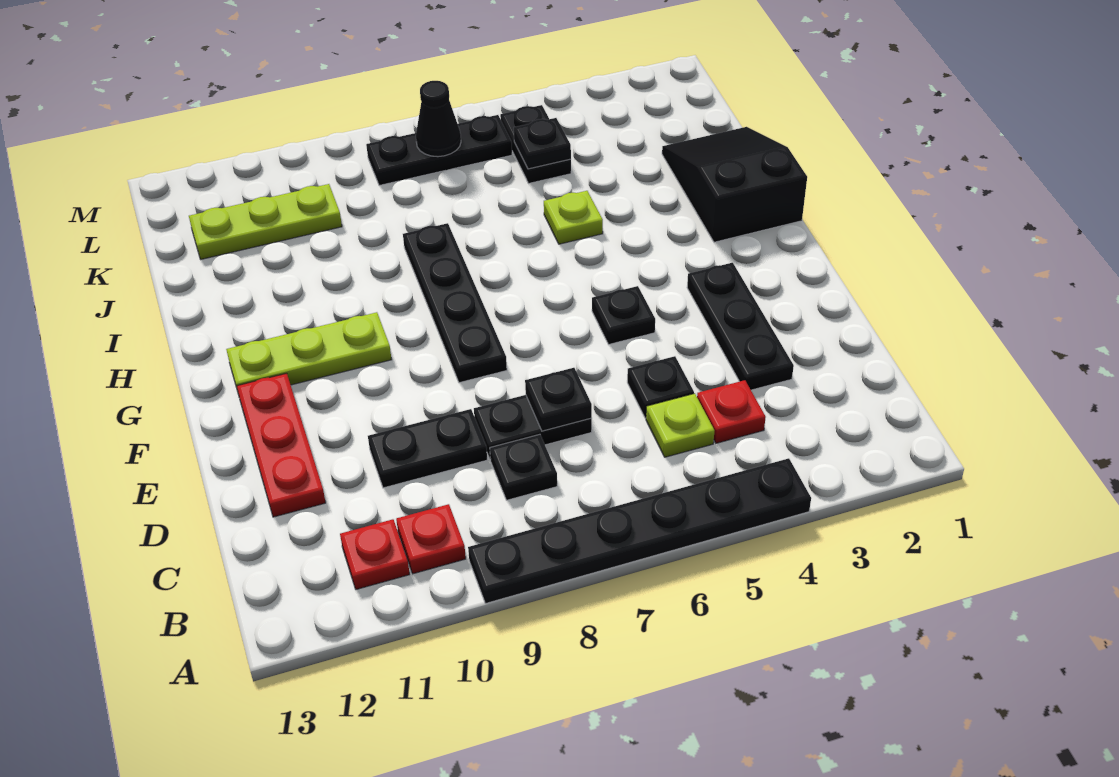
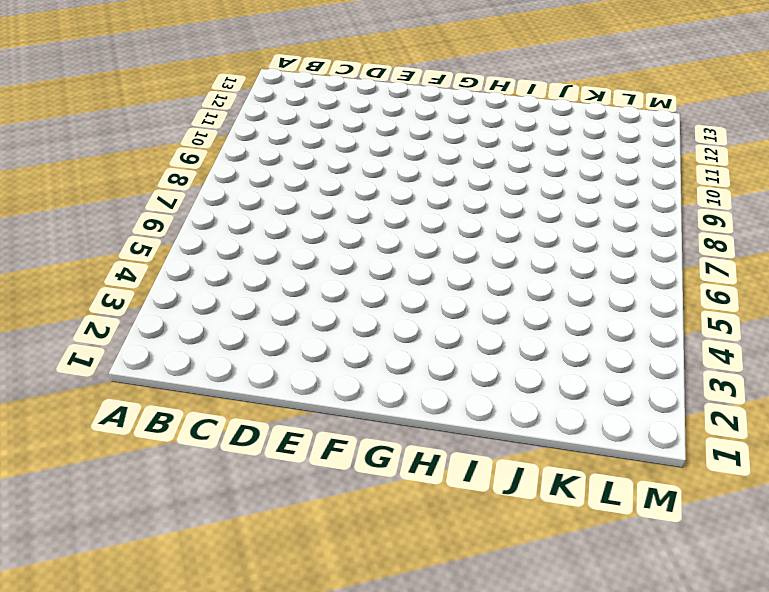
none -> black 1x6 plate [468,458,811,603]
none -> red 1x1 plate [396,504,466,574]
none -> red 1x1 plate [340,519,410,589]

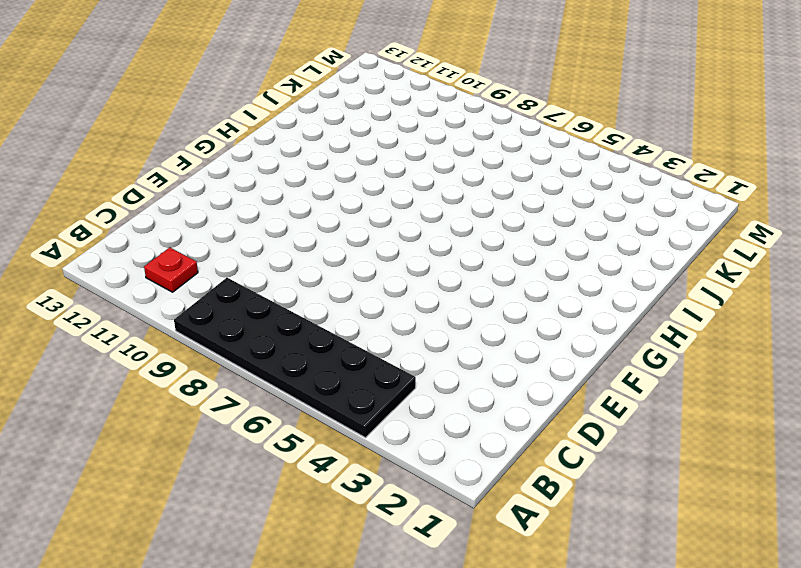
black 2x6 plate [174,278,416,438] -> black 1x6 plate [468,458,811,603]
none -> red 1x1 plate [396,504,466,574]
none -> red 1x1 plate [697,380,766,443]
none -> lime 1x1 plate [646,393,714,457]

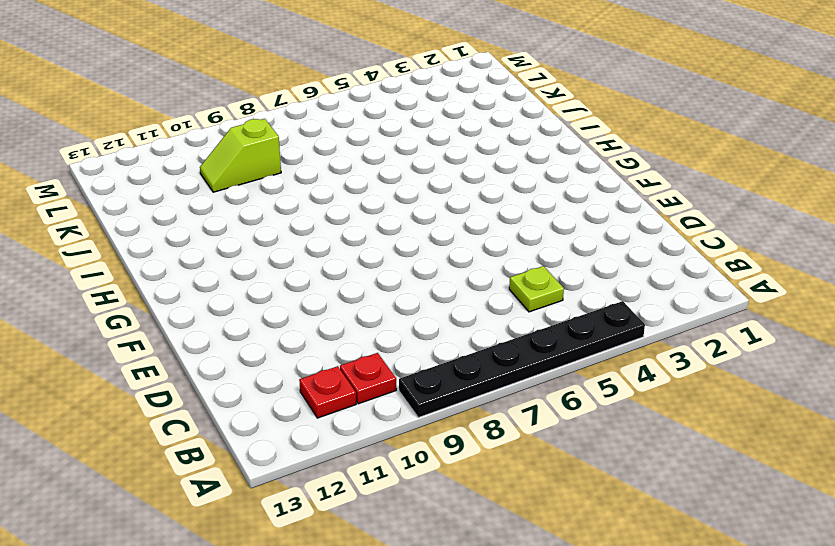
lime 1x2 slope [200,119,281,192] -> lime 1x3 plate [189,184,342,259]
none -> red 1x1 plate [697,380,766,443]
none -> black 1x1 plate [490,434,557,500]
none -> black 1x3 plate [687,263,794,390]

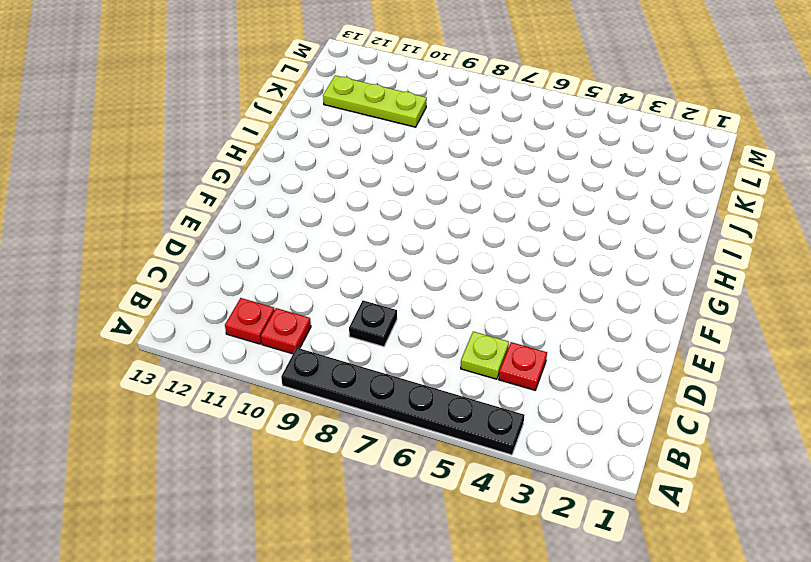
none -> black 1x3 plate [687,263,794,390]
none -> black 1x1 plate [627,356,694,418]
none -> black 1x2 plate [474,395,592,459]

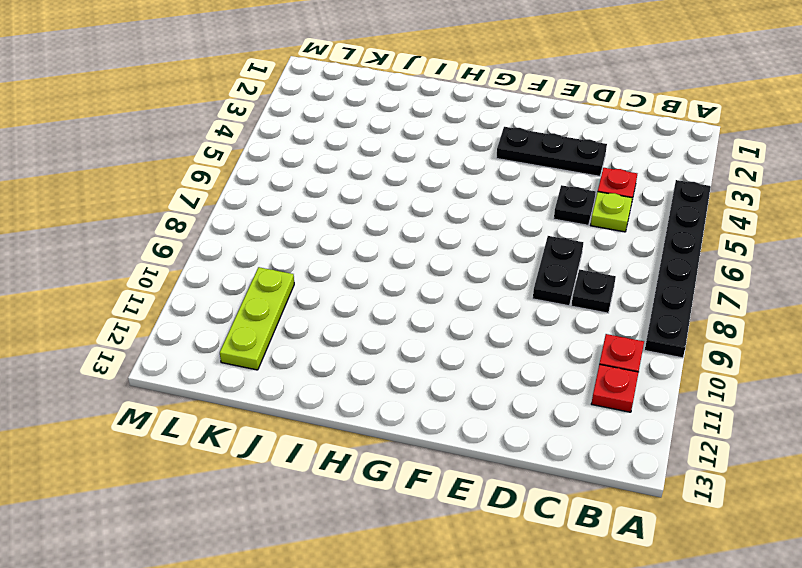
none -> black 1x2 plate [368,409,487,488]
none -> red 1x3 plate [237,373,326,517]
none -> black 1x1 plate [592,286,655,344]

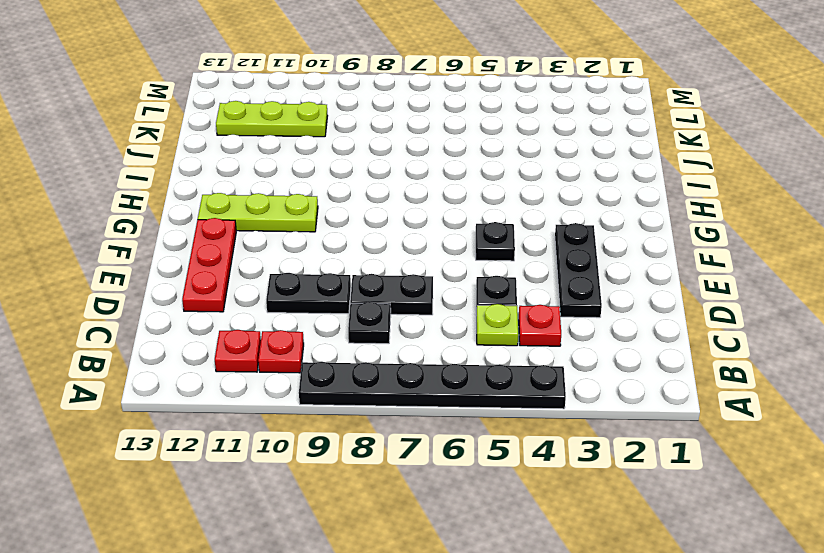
none -> black 1x4 plate [403,223,507,383]
none -> black 2x3 slope [662,127,807,242]
none -> lime 1x1 plate [544,191,603,244]

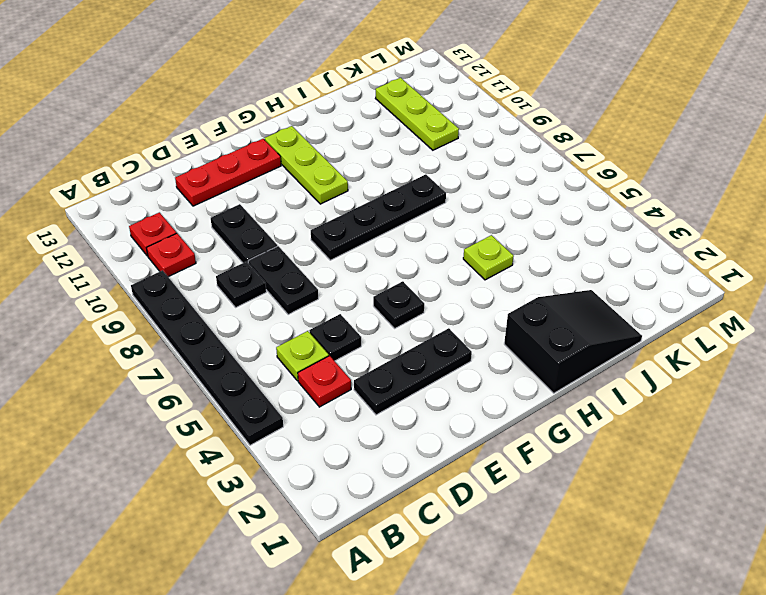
none -> black 1x2 plate [500,105,571,183]
none -> black 1x3 plate [366,115,512,185]
none -> black 1x1 plate [525,368,592,431]

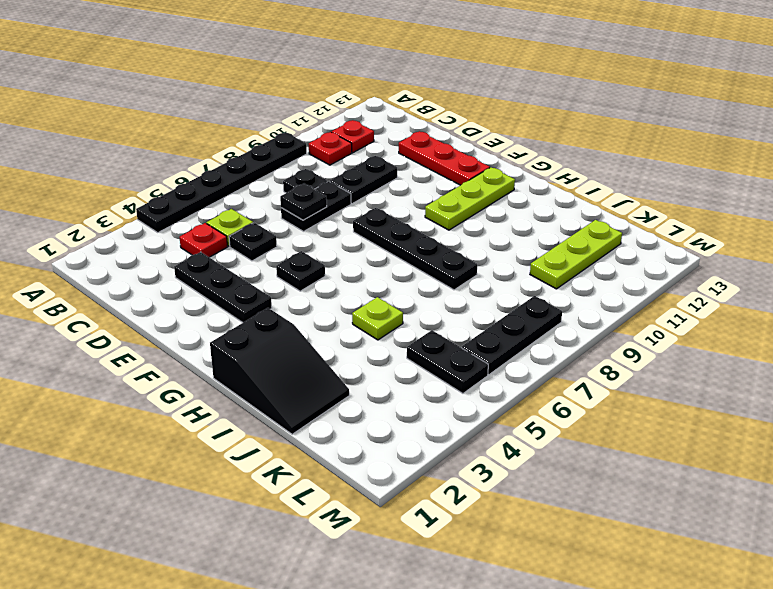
none -> black 1x1 plate [514,118,571,169]
none -> black 1x1 cone [416,81,461,157]

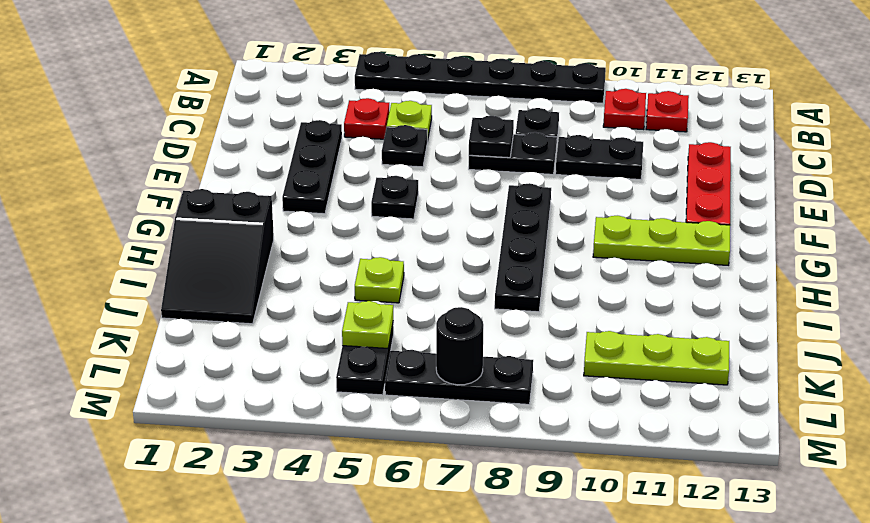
lime 1x1 plate [342,301,393,348] -> black 1x1 plate [514,118,571,169]
black 1x1 round brick [436,307,483,385] -> black 1x1 cone [416,81,461,157]

